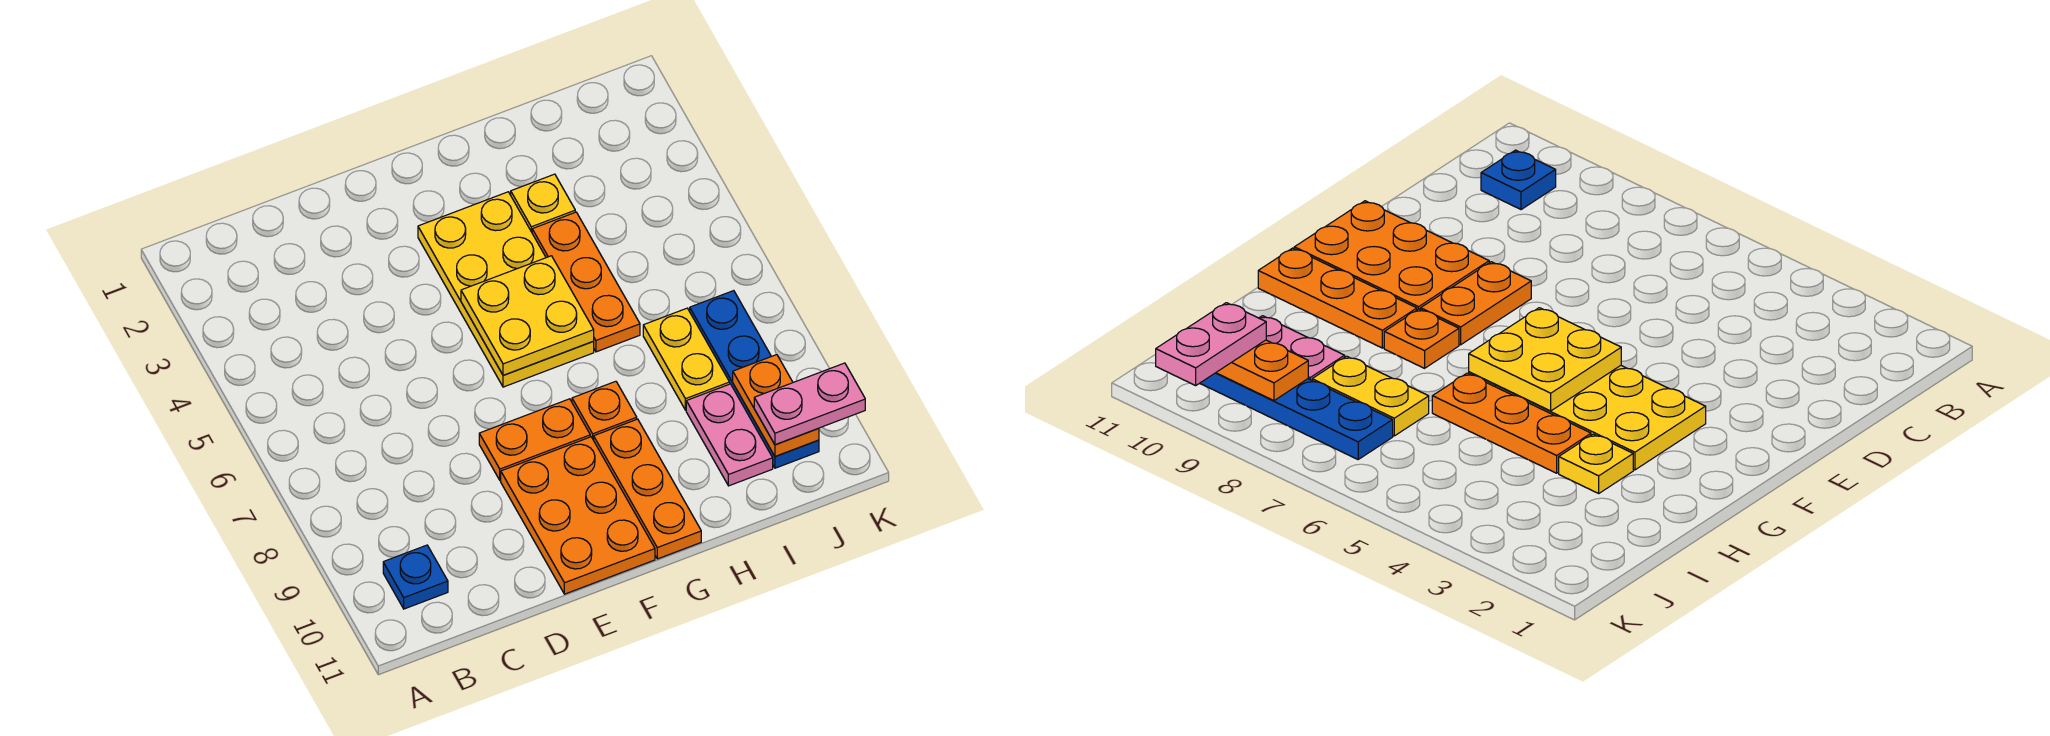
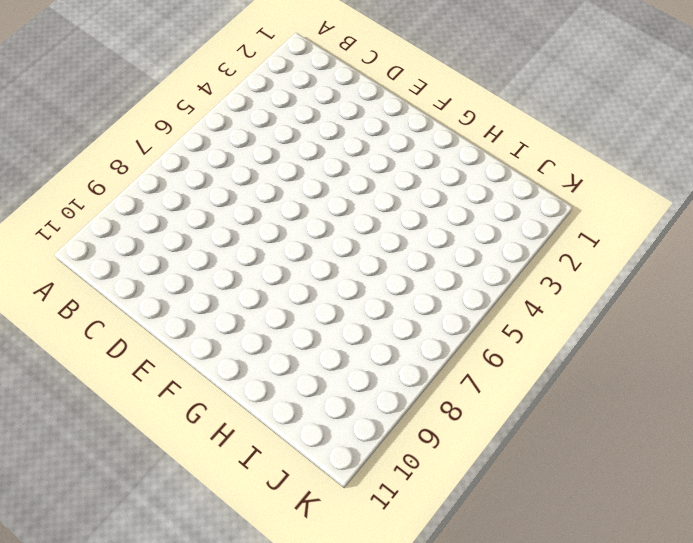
none -> blue 1x1 plate [383,545,448,609]
none -> orange 1x2 plate [479,399,590,480]
none -> orange 2x3 plate [501,437,655,594]

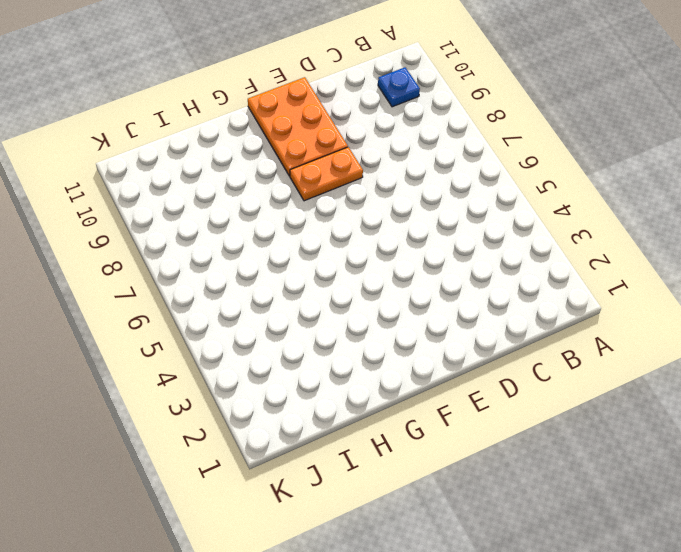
none -> yellow 2x4 plate [418,192,594,387]
none -> orange 1x1 plate [572,381,637,440]
none -> orange 1x3 plate [594,419,701,559]

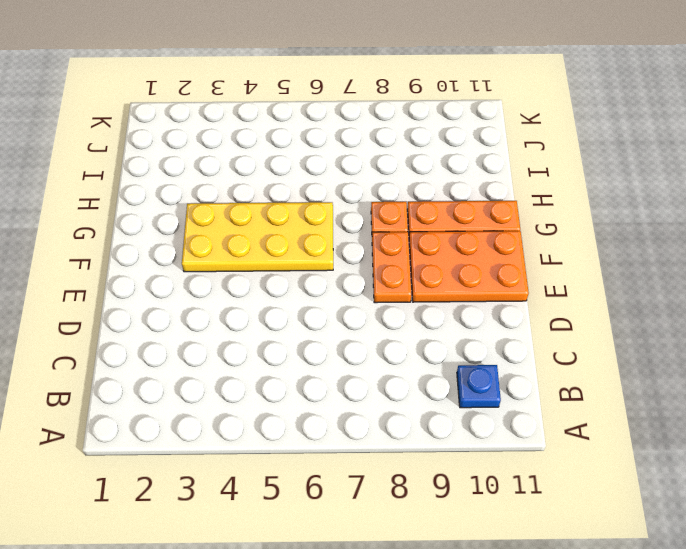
none -> yellow 1x1 plate [511,174,575,232]
none -> orange 1x3 plate [532,212,640,352]
none -> yellow 1x2 plate [643,308,730,410]

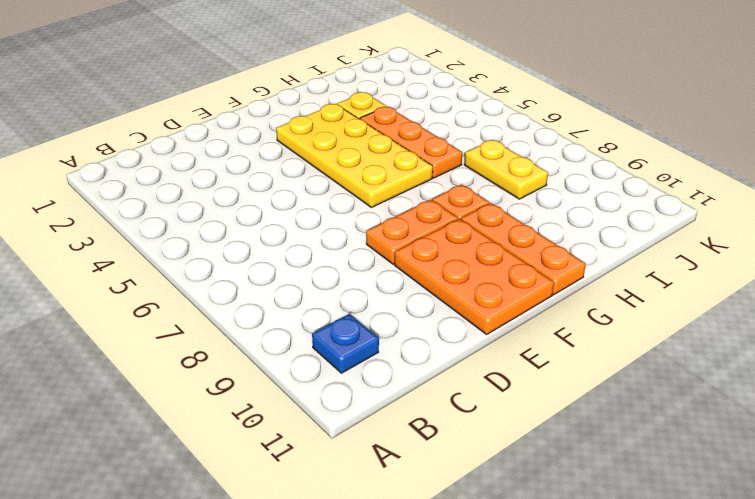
none -> pink 1x2 plate [686,384,773,486]
none -> blue 1x4 plate [690,291,819,468]
none -> yellow 2x2 plate [461,256,594,375]

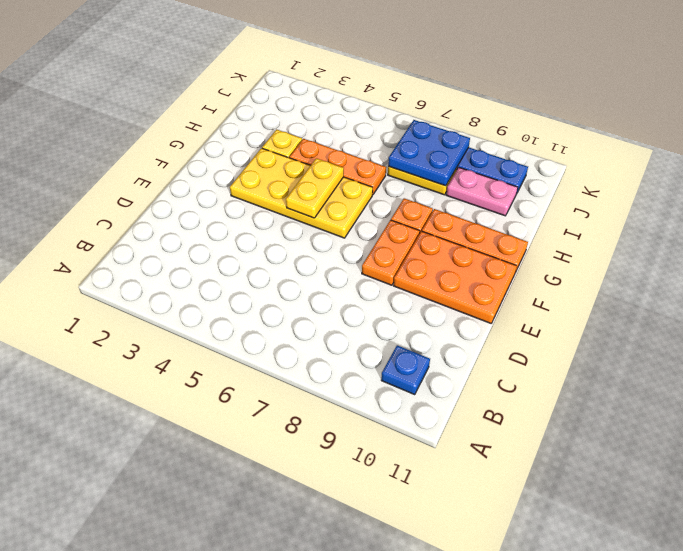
yellow 1x2 plate [286,158,344,218] -> yellow 2x2 plate [461,256,594,375]
blue 2x2 plate [388,120,470,186] -> none
none -> orange 1x2 plate [733,355,819,457]
none -> pink 1x2 plate [754,363,865,445]

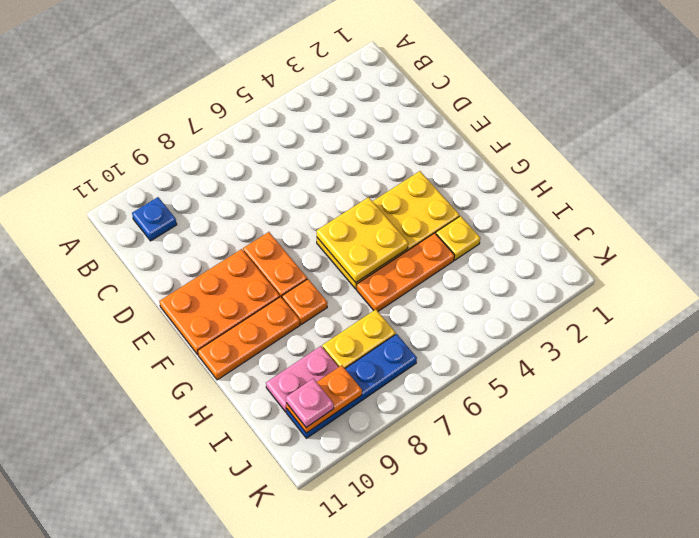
pink 1x1 plate [286,378,334,427] -> pink 1x2 plate [754,363,865,445]

